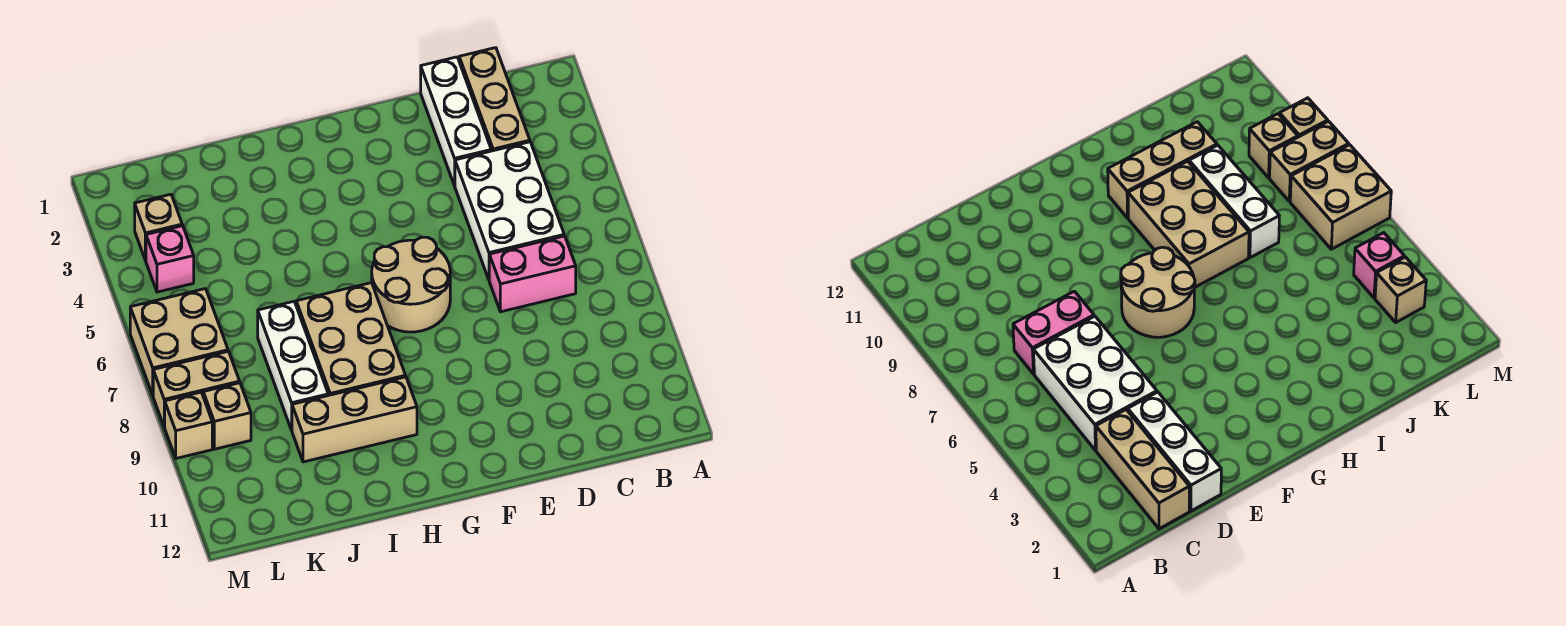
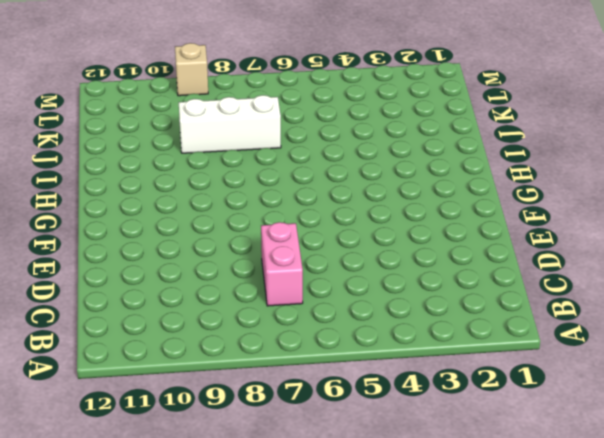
none -> tan 1x3 brick [459,48,530,151]
none -> white 2x3 brick [455,142,564,279]
none -> white 1x3 brick [421,57,491,186]

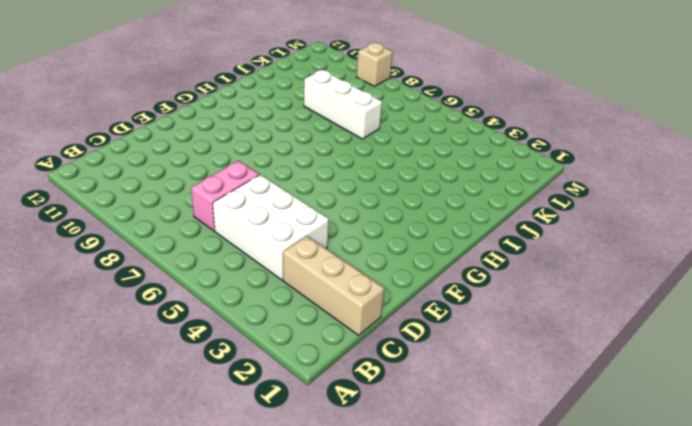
none -> white 1x3 brick [421,57,491,186]
none -> tan 2x2 round brick [372,237,450,332]
none -> tan 2x3 brick [296,283,406,395]

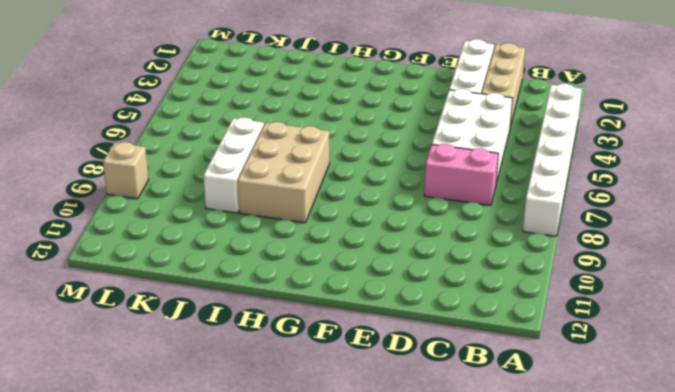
white 1x6 brick [523,84,582,236] -> none
none -> tan 2x2 round brick [372,237,450,332]
none -> tan 1x3 brick [292,377,417,462]
none -> tan 1x1 brick [135,194,182,261]

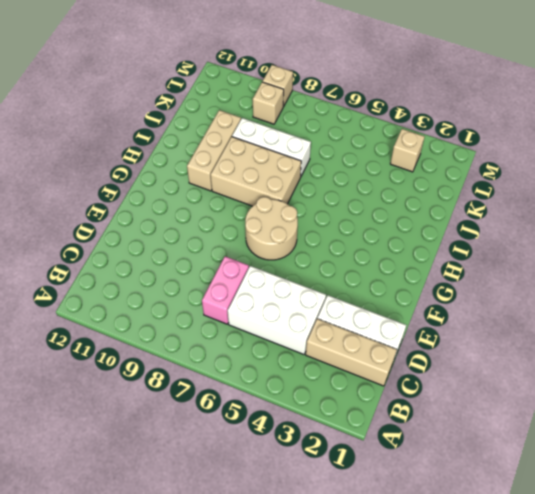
none -> pink 1x1 brick [146,226,194,292]
none -> tan 2x2 brick [130,289,228,395]
none -> tan 1x2 brick [153,351,240,427]

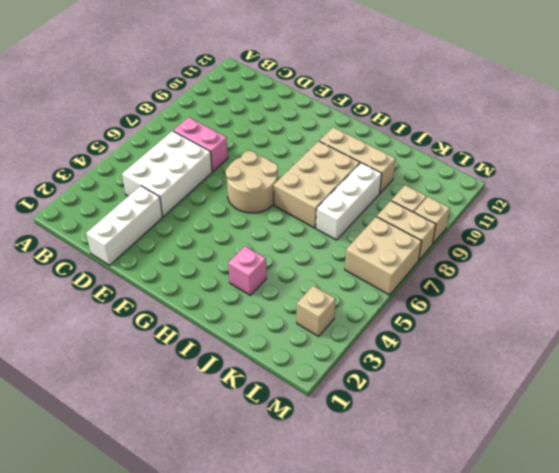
pink 1x1 brick [228,246,266,295] -> pink 1x1 brick moved to [146,226,194,292]
none -> tan 1x3 brick [459,48,530,151]

